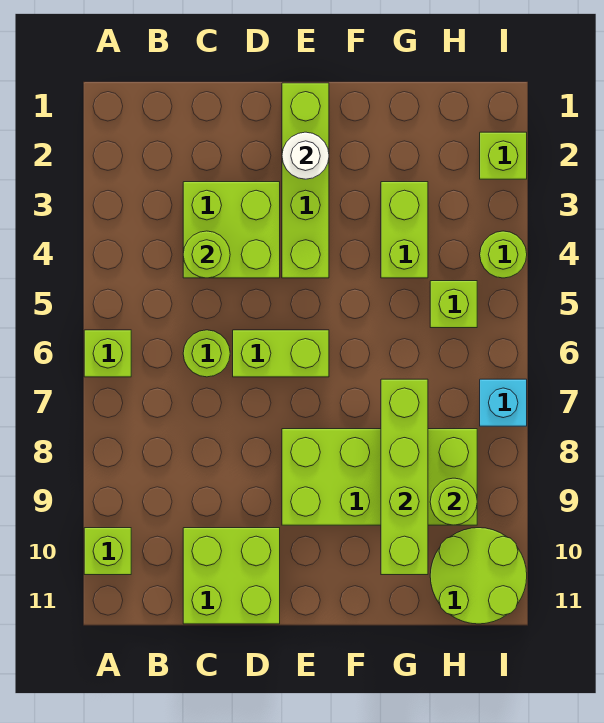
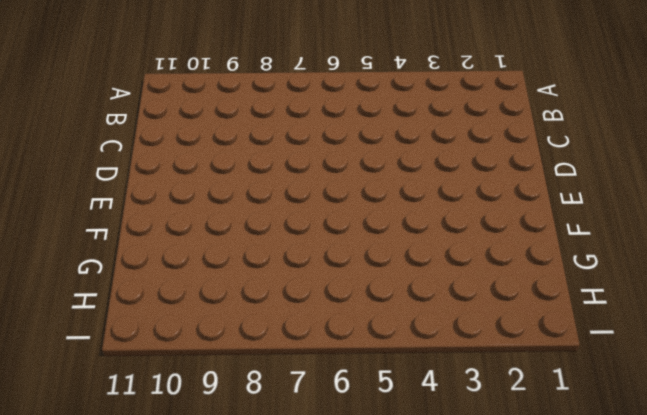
none -> lime 1x1 brick [84,330,131,377]
none -> lime 1x1 brick [84,528,131,575]
none -> lime 2x2 brick [183,182,280,278]

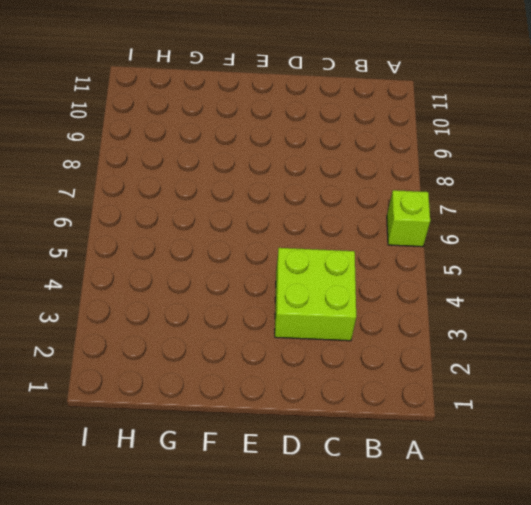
none -> lime 1x1 brick [84,528,131,575]
none -> lime 1x1 round brick [183,330,230,377]
none -> lime 2x2 brick [183,528,280,624]

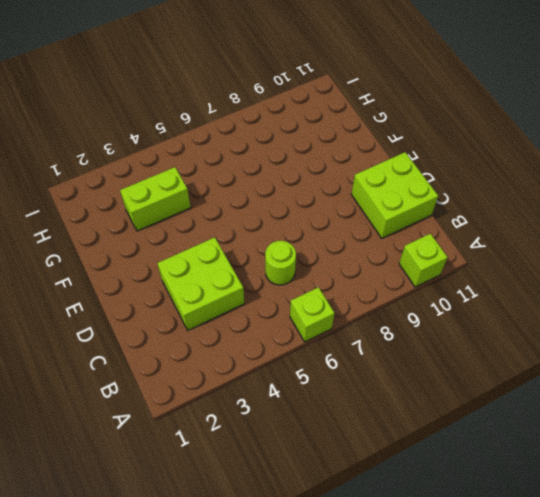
none -> lime 1x2 brick [233,330,329,377]
none -> lime 1x4 brick [282,83,329,278]
none -> lime 2x4 brick [282,429,477,525]

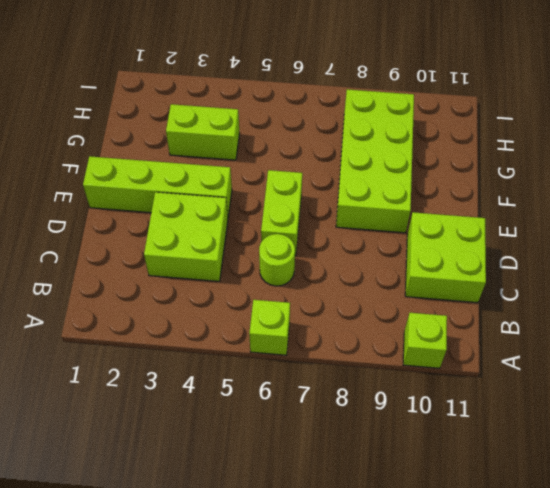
none -> lime 1x1 brick [430,281,477,328]
none -> lime 2x2 round brick [430,528,527,624]
none -> lime 1x1 brick [480,132,527,179]

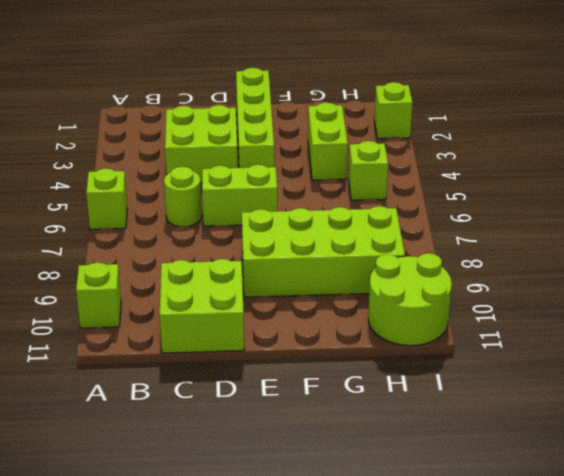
none -> lime 1x1 round brick [480,231,527,278]
none -> cyan 1x1 brick [480,379,527,426]
none -> lime 1x1 round brick [183,231,230,278]

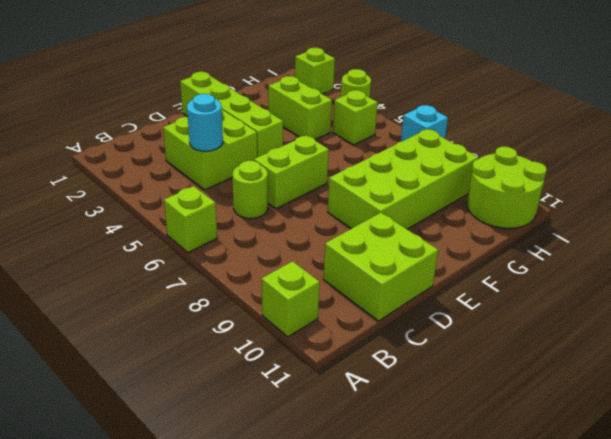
cyan 1x1 round brick [187,94,223,151] -> lime 1x1 round brick [183,231,230,278]
none -> white 1x1 round brick [282,132,329,179]
none -> lime 1x4 brick [381,379,428,575]
none -> lime 1x1 round brick [430,478,477,525]

